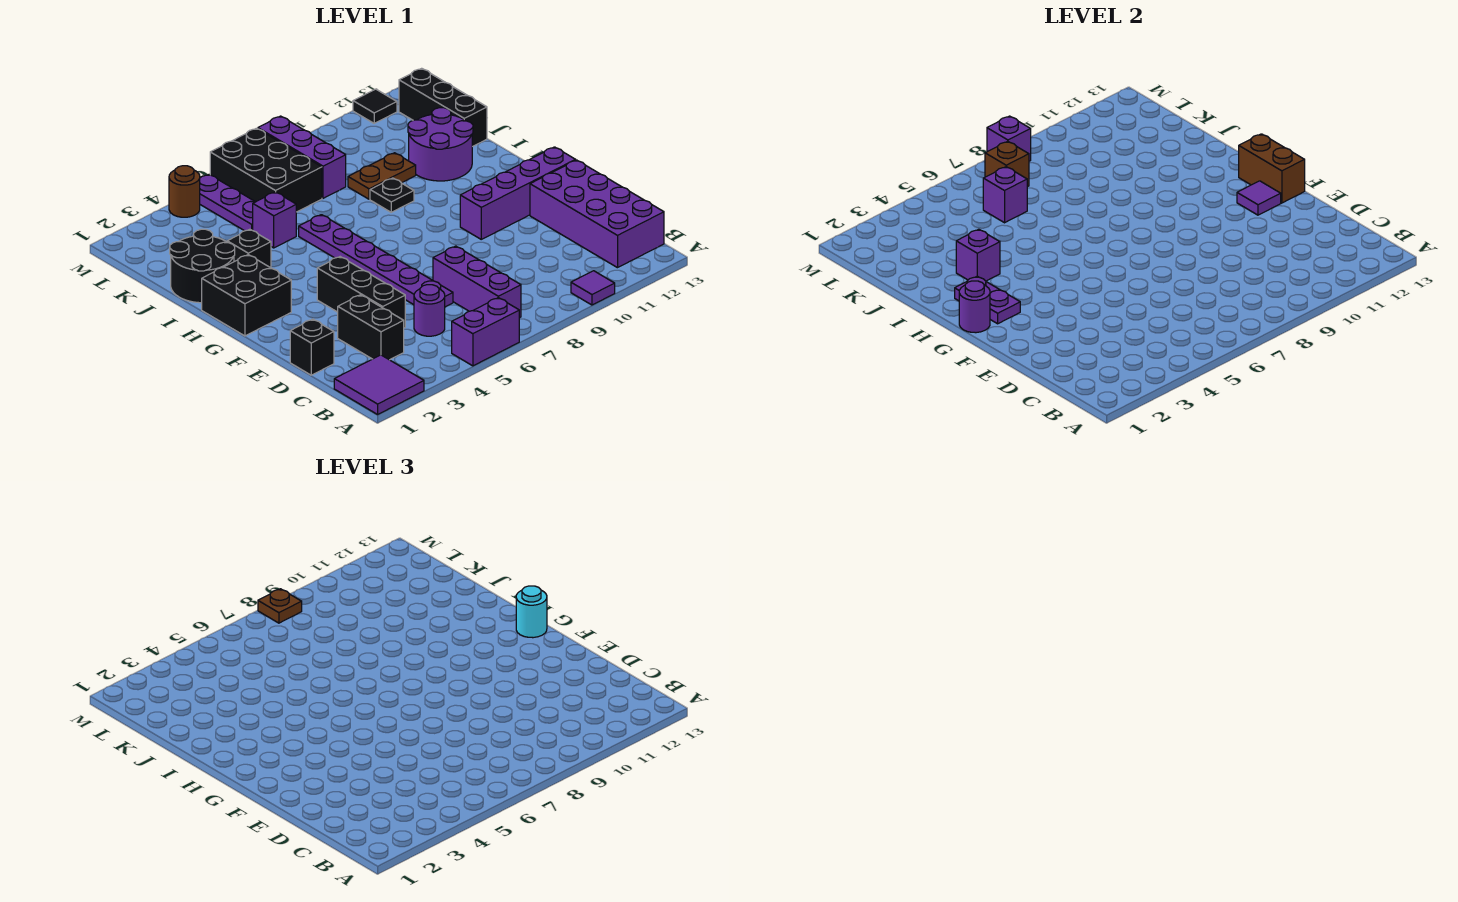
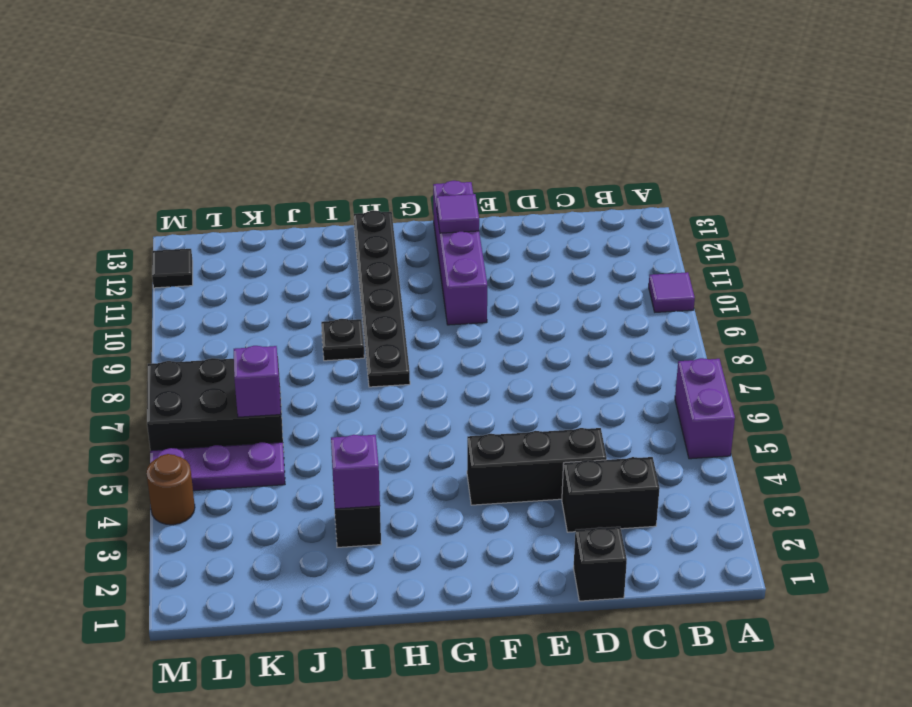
black 1x6 plate [354,210,410,387] -> none
none -> purple 2x2 tile [334,355,424,414]
none -> purple 1x3 brick [433,246,521,318]
none -> purple 2x4 brick [530,160,664,268]
none -> purple 1x1 round brick [414,285,445,336]

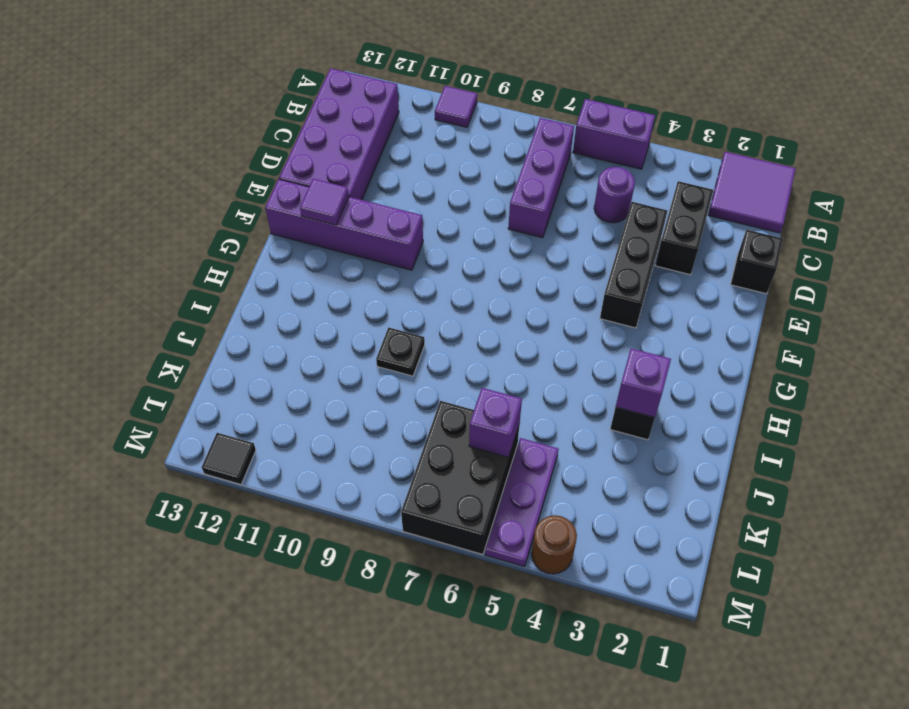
none -> purple 1x6 plate [299,215,453,307]
none -> black 2x2 brick [202,255,291,336]
none -> black 2x2 round brick [170,229,235,303]
none -> purple 2x2 round brick [408,108,473,181]

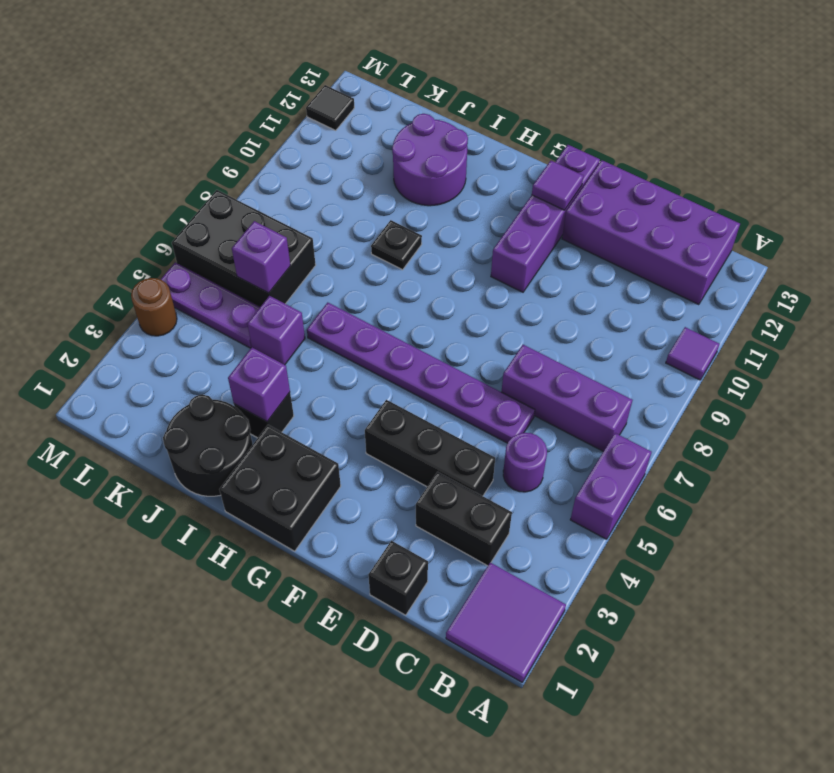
none -> brown 1x2 plate [348,153,416,199]
none -> black 1x3 brick [399,68,487,147]
none -> purple 1x3 brick [258,116,346,198]
none -> brown 1x2 brick [1239,134,1305,203]

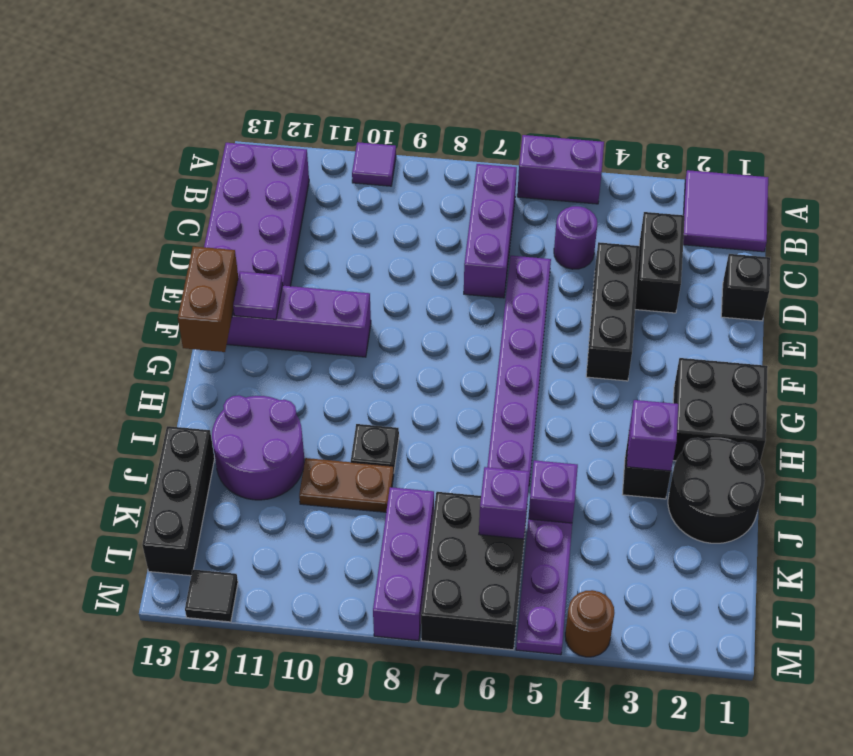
none -> purple 1x1 round brick [959,281,990,333]
none -> purple 1x2 plate [955,276,1020,324]
none -> brown 1x1 brick [985,141,1029,187]
none -> purple 1x1 brick [987,116,1031,161]

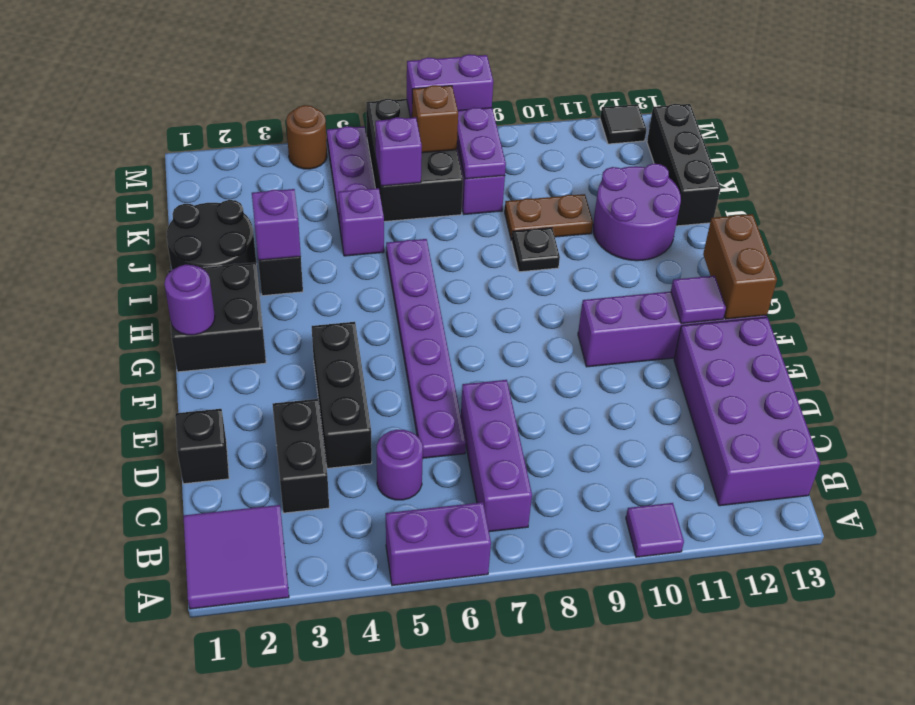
purple 1x2 plate [457,107,506,179] -> purple 1x2 plate moved to [955,276,1020,324]
purple 1x2 brick [407,54,493,118] -> purple 1x1 brick [987,116,1031,161]
none -> cyan 1x1 round brick [516,586,547,638]
none -> brown 1x1 plate [258,589,302,623]

